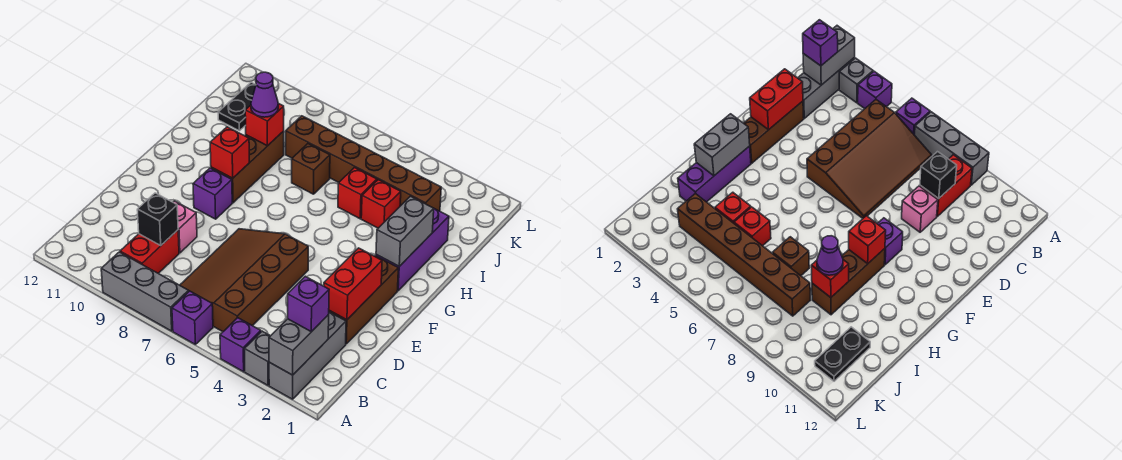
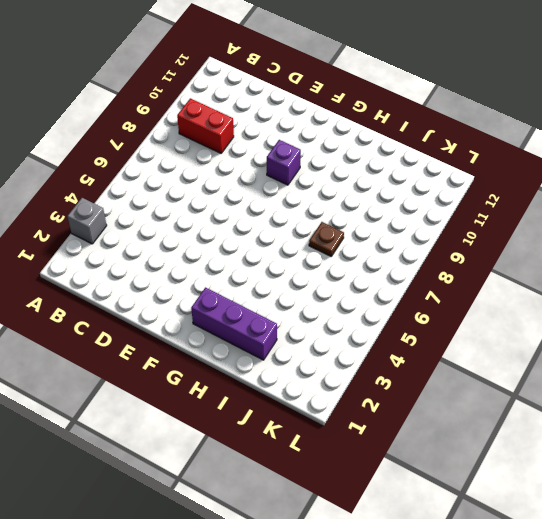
brown 1x1 plate [309,222,344,256] -> brown 1x1 brick [292,144,330,194]
none -> grey 1x3 brick [269,312,346,399]
none -> purple 1x1 brick [220,318,261,372]
none -> purple 1x1 brick [172,291,213,345]

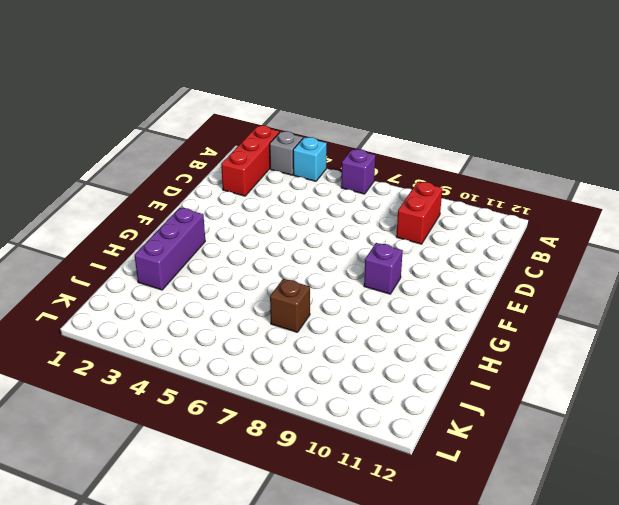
red 1x3 brick [221,126,279,196] -> grey 1x3 brick [269,312,346,399]
cyan 1x1 brick [293,137,327,181] -> purple 1x1 brick [220,318,261,372]
none -> grey 1x3 brick [101,252,189,331]
none -> brown 3x4 slope [180,229,308,332]
none -> brown 1x3 brick [329,255,398,344]

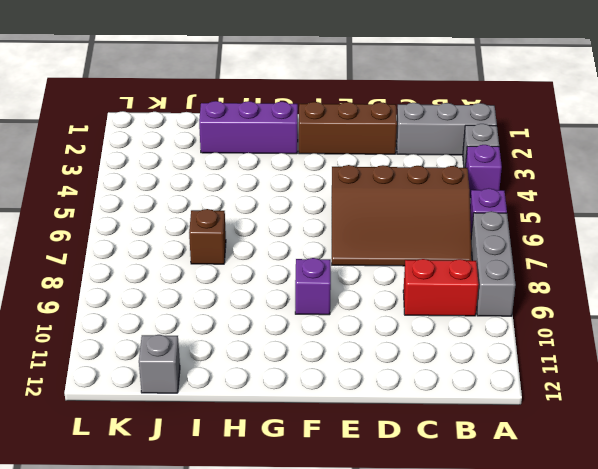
grey 1x1 brick [139,335,180,393] -> none
none -> pink 1x1 brick [173,201,197,253]
none -> brown 1x3 brick [211,131,284,203]
none -> red 1x1 brick [361,180,401,228]

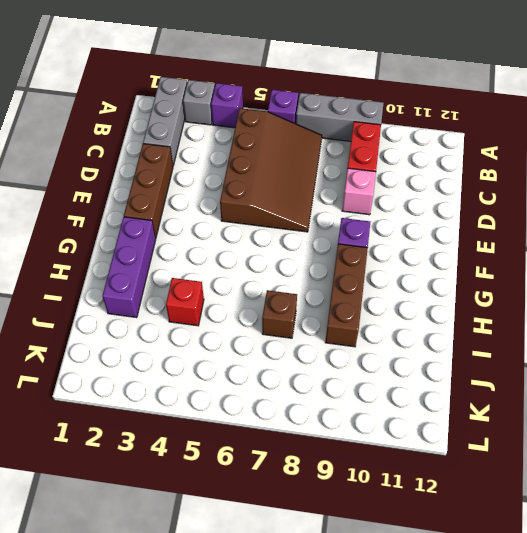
none -> red 1x1 brick [338,168,377,219]
none -> brown 1x6 brick [286,116,441,211]
none -> black 1x2 plate [218,82,256,131]

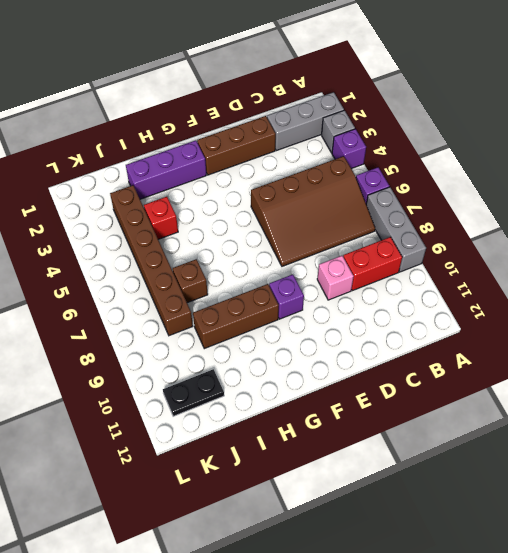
none -> red 1x1 brick [338,168,377,219]
none -> grey 1x2 brick [269,315,329,375]
none -> black 1x1 brick [137,193,178,245]

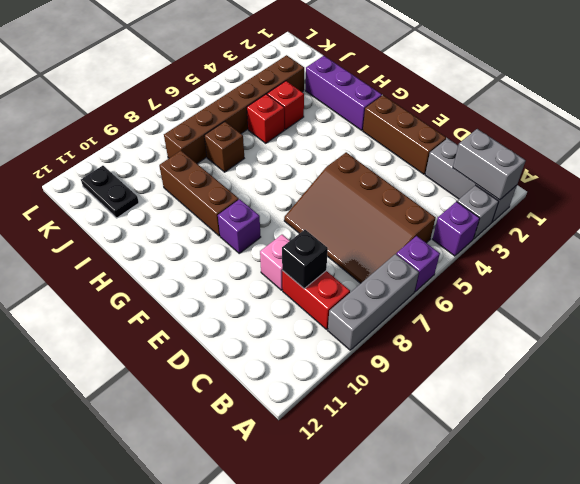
none -> red 1x2 brick [324,248,382,320]
none -> grey 1x2 brick [376,196,434,266]
none -> red 1x1 brick [210,127,249,178]

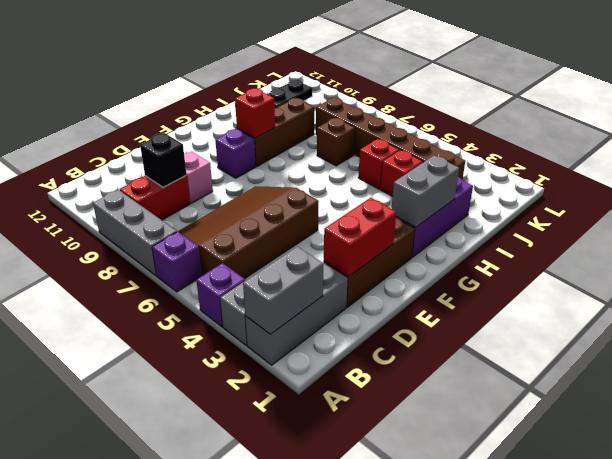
none -> red 1x1 brick [245,103,284,146]
none -> purple 1x1 brick [288,276,329,332]
none -> purple 1x1 cone [251,72,278,117]

